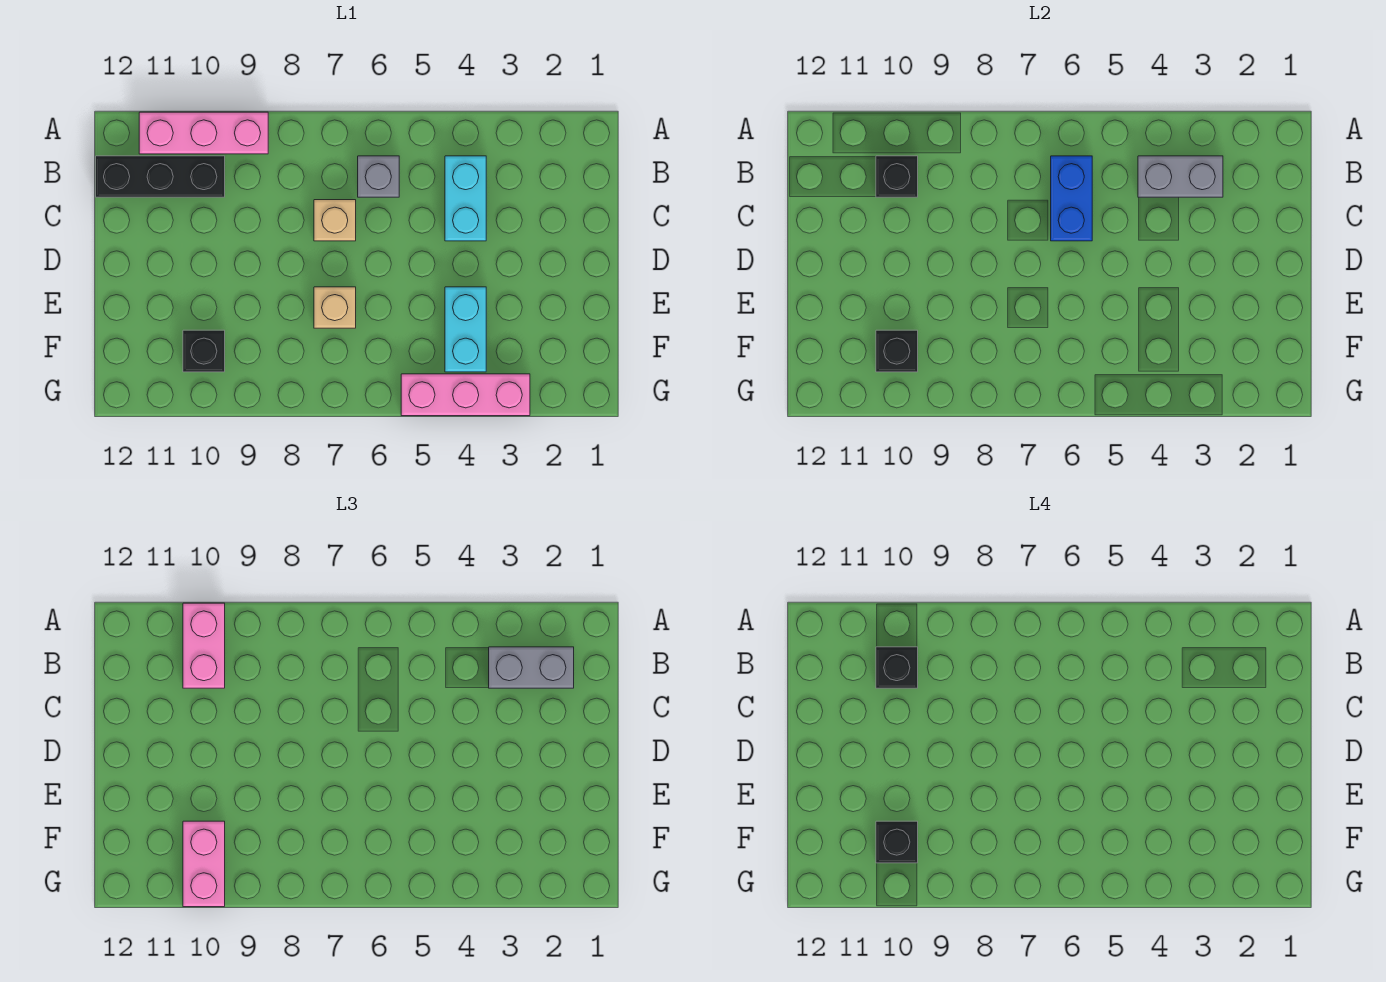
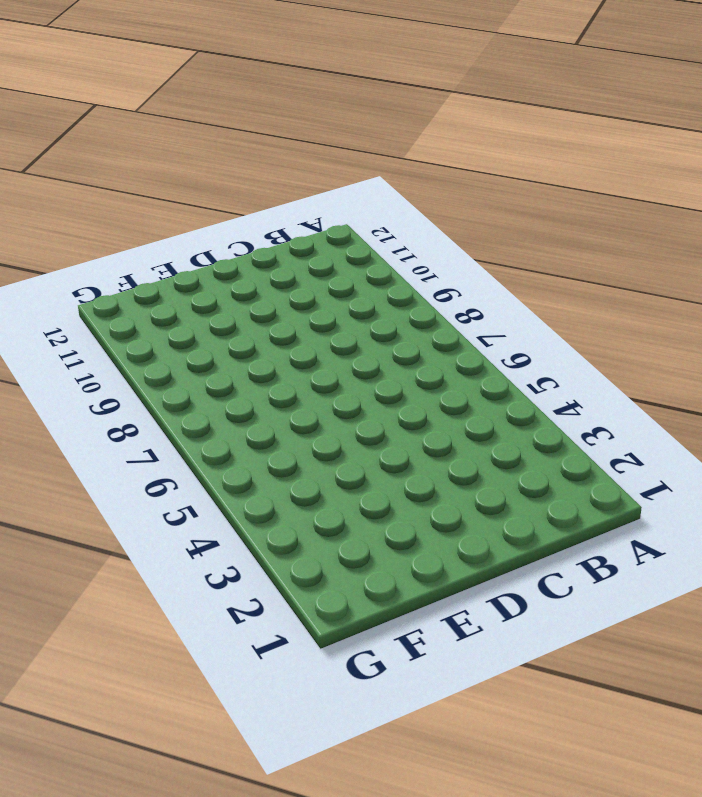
none -> pink 1x3 brick [139,112,268,154]
none -> cyan 1x2 brick [445,156,486,241]
none -> grey 1x1 brick [358,156,399,197]

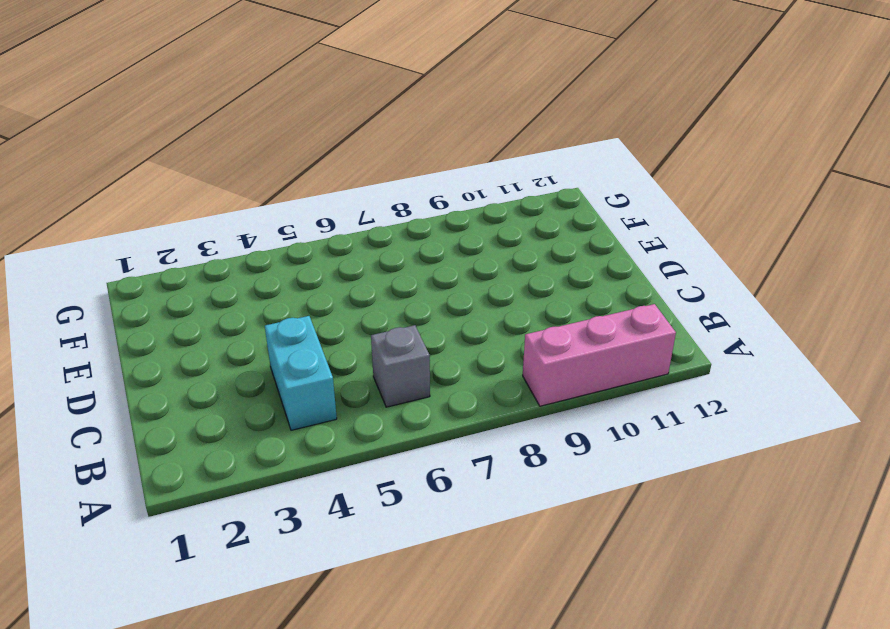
none -> black 1x3 brick [96,156,225,197]
none -> tan 1x1 brick [314,200,356,241]
none -> cyan 1x2 brick [445,287,486,372]

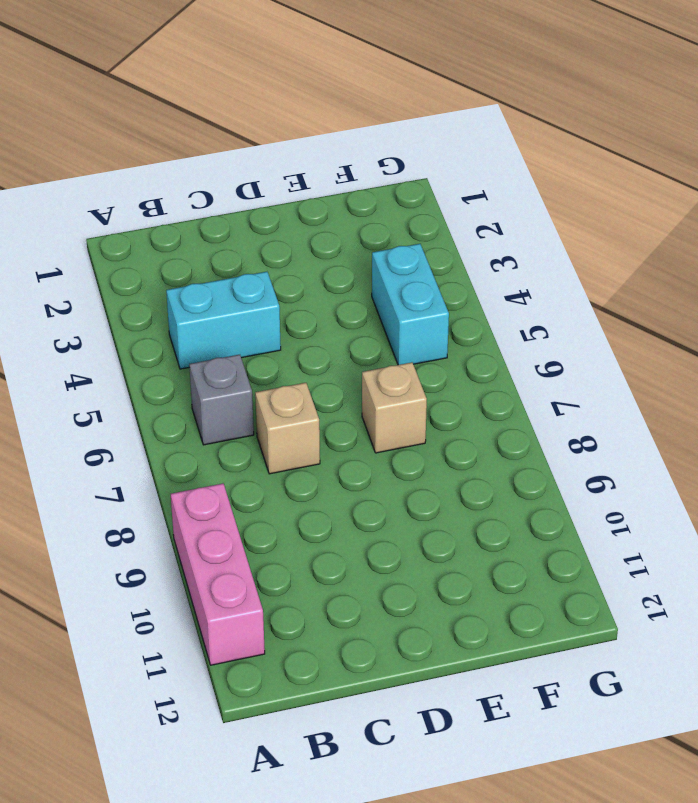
cyan 1x2 brick [372,244,449,365] -> cyan 1x2 brick turned to [445,287,486,372]
none -> black 1x3 brick [96,156,225,197]
none -> black 1x1 brick [183,330,225,372]
none -> pink 1x3 brick [401,374,530,416]

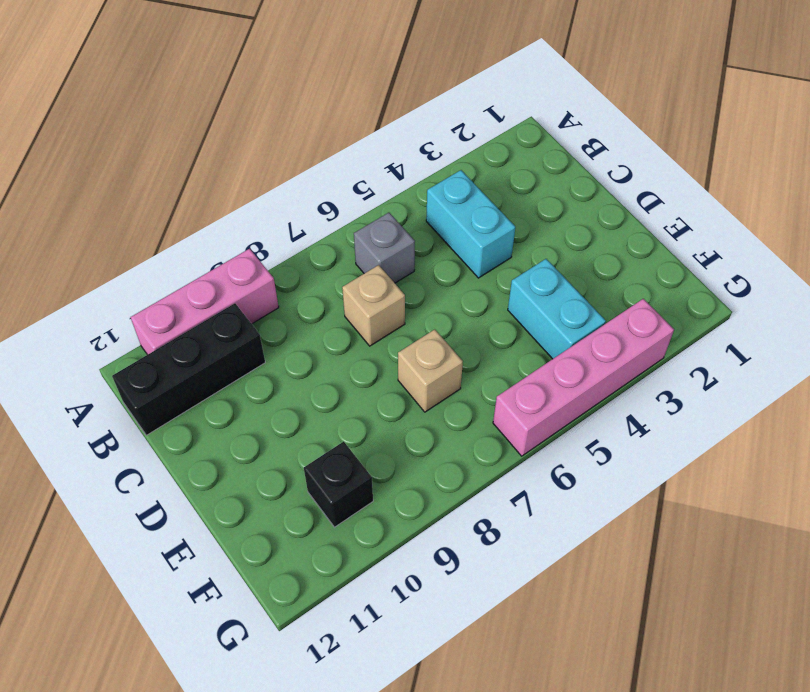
pink 1x4 brick [493,299,674,456] -> pink 1x3 brick [401,374,530,416]
none -> grey 1x2 brick [1138,156,1223,197]
none -> blue 1x2 brick [1051,156,1092,241]
none -> black 1x1 brick [876,156,918,197]

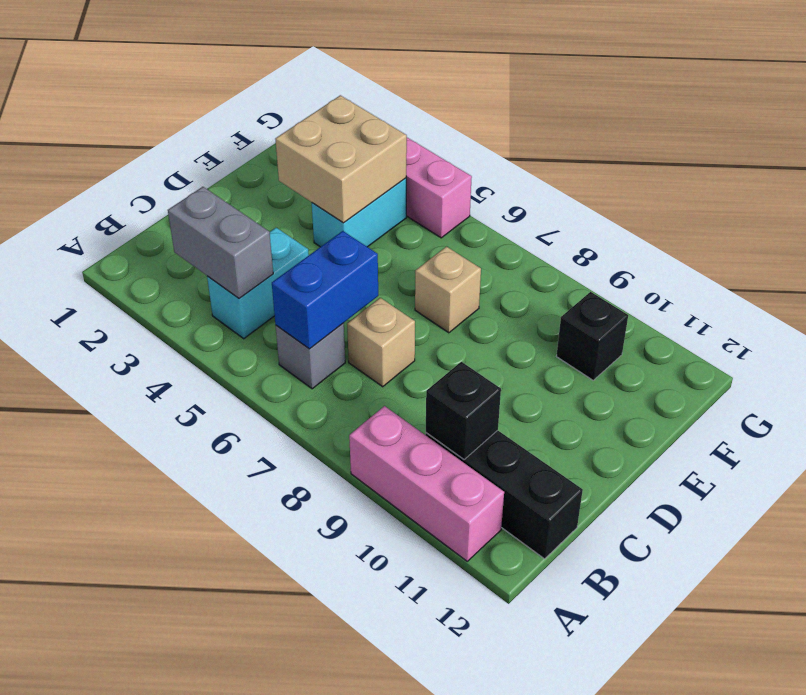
tan 2x2 brick [275,95,407,223] -> none
none -> black 1x1 brick [876,330,918,372]
none -> pink 1x2 brick [183,603,225,688]
none -> grey 1x2 brick [489,647,574,688]

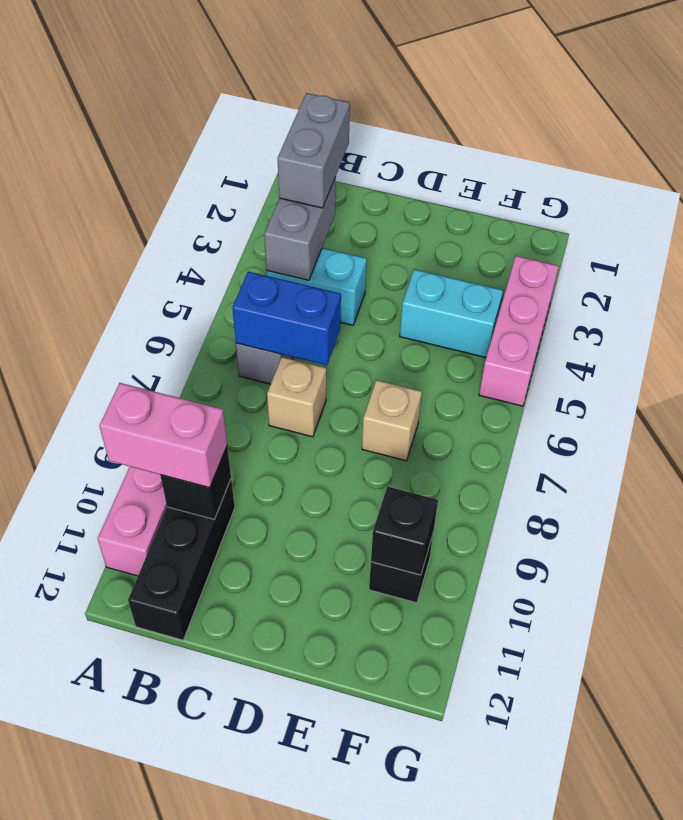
none -> pink 1x2 brick [183,821,225,907]
none -> black 1x1 brick [876,647,918,688]
none -> black 1x1 brick [876,821,918,863]

